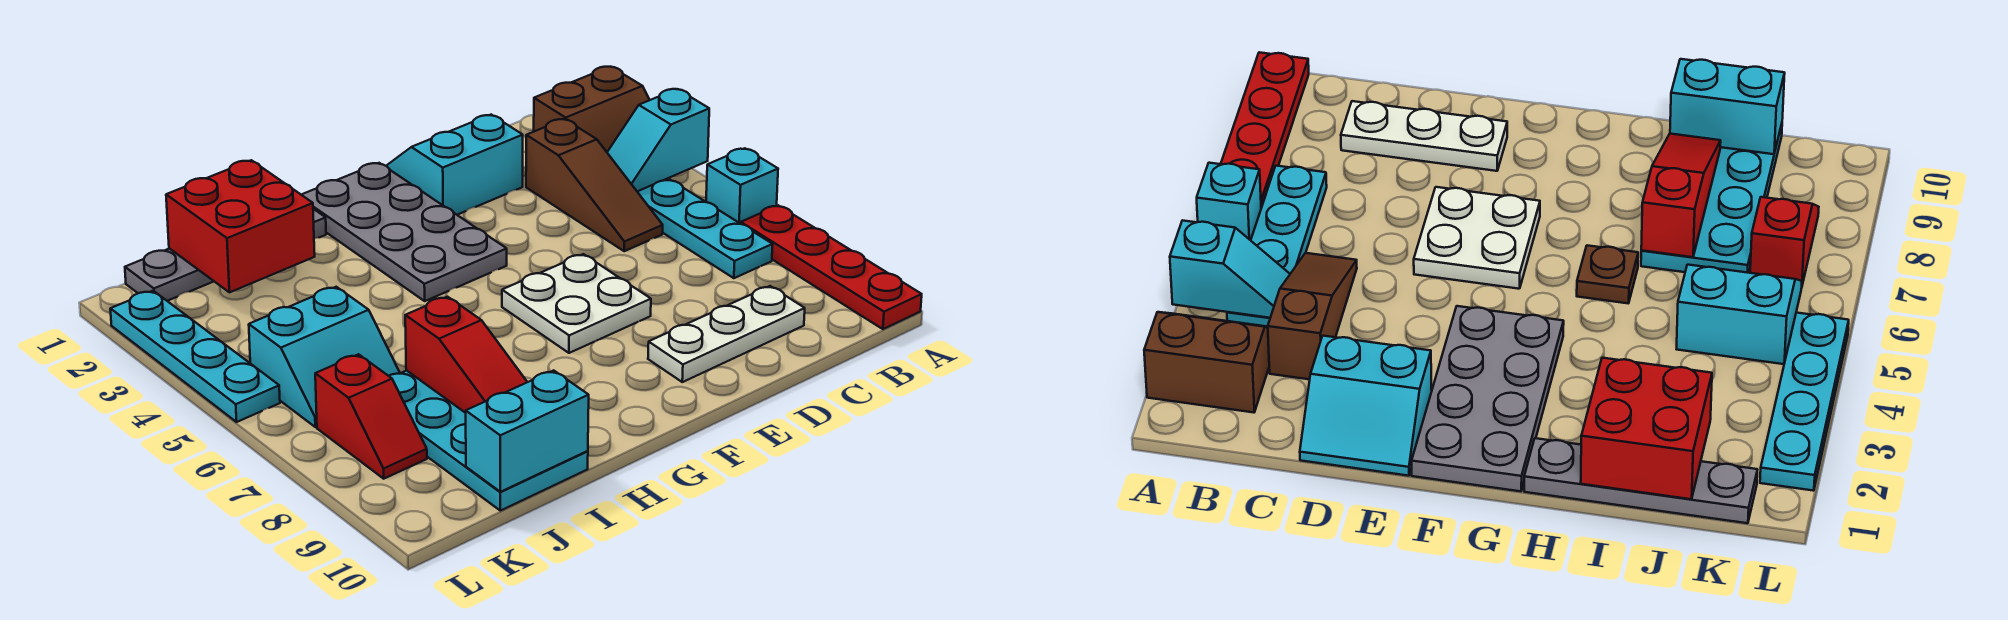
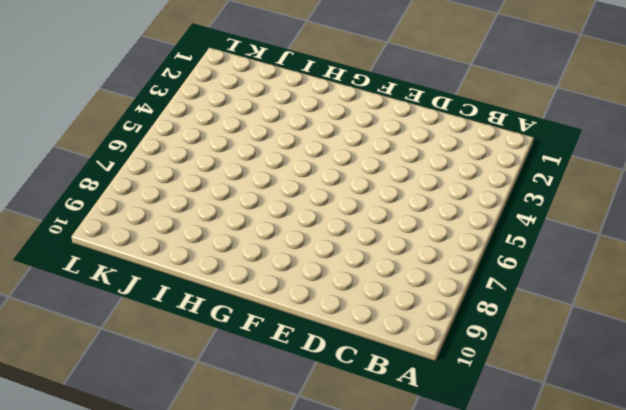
none -> brown 2x2 slope [534,67,649,152]
none -> cyan 1x1 brick [706,148,778,224]
none -> red 1x4 plate [741,205,922,329]

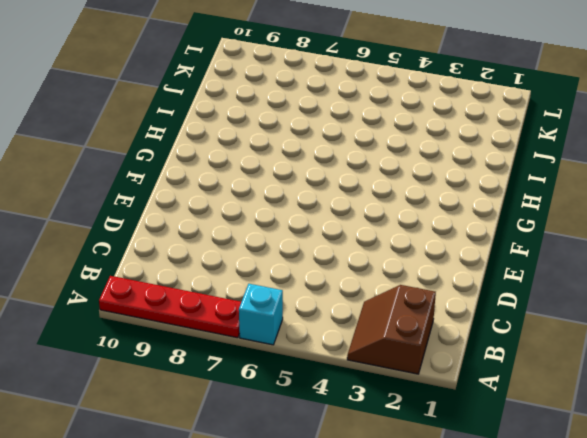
none -> cyan 1x4 plate [637,178,773,278]
none -> brown 1x3 slope [526,119,663,251]
none -> white 1x3 plate [648,286,805,382]

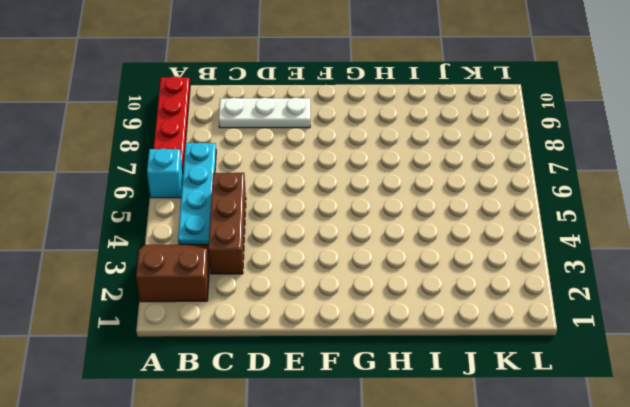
brown 1x3 brick [208,173,246,274] -> brown 1x3 slope [526,119,663,251]
none -> cyan 2x2 slope [386,115,523,215]
none -> white 2x2 plate [502,254,651,353]
none -> grey 2x4 plate [302,163,507,301]

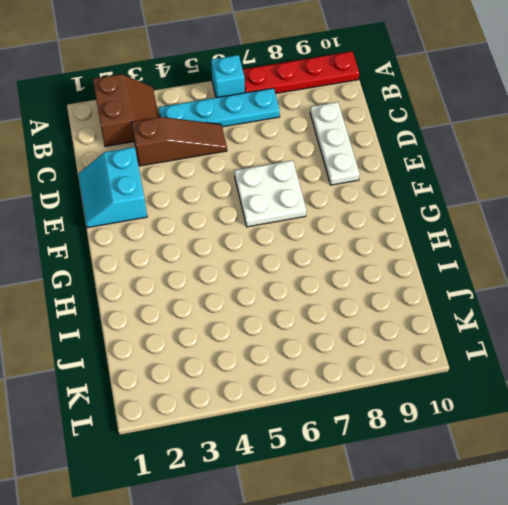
none -> grey 2x4 plate [302,163,507,301]
none -> grey 1x4 plate [125,209,326,301]
none -> brown 1x1 plate [1577,245,1638,303]

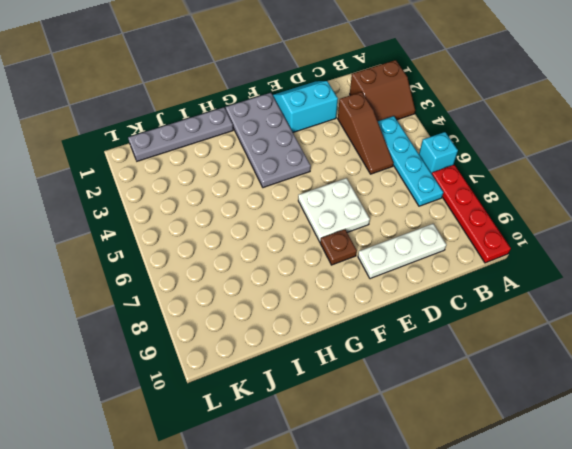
brown 1x1 plate [320,229,357,265] -> brown 1x1 plate moved to [1577,245,1638,303]
none -> cyan 2x4 plate [389,371,588,511]
none -> cyan 2x2 slope [249,287,400,427]
none -> red 1x2 slope [315,354,427,479]

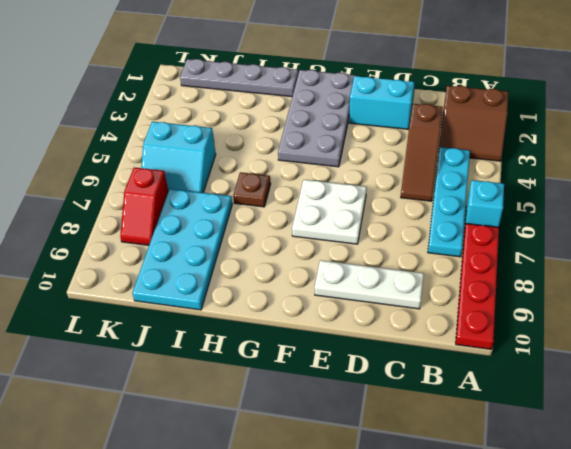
none -> cyan 1x4 plate [110,291,280,422]
none -> cyan 1x2 slope [607,89,709,191]
none -> red 2x2 brick [166,160,315,292]

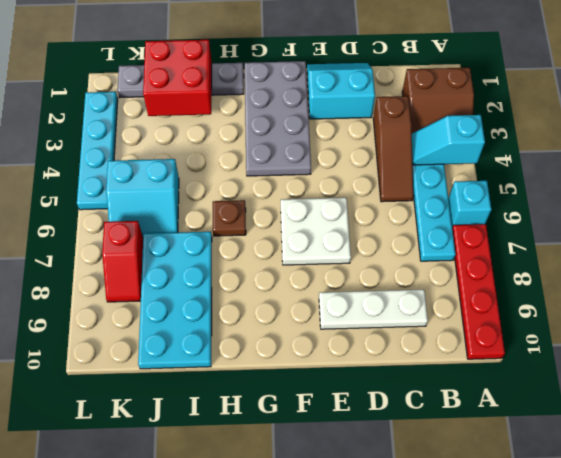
none -> red 1x3 slope [405,297,527,413]
none -> cyan 1x2 brick [466,370,589,492]

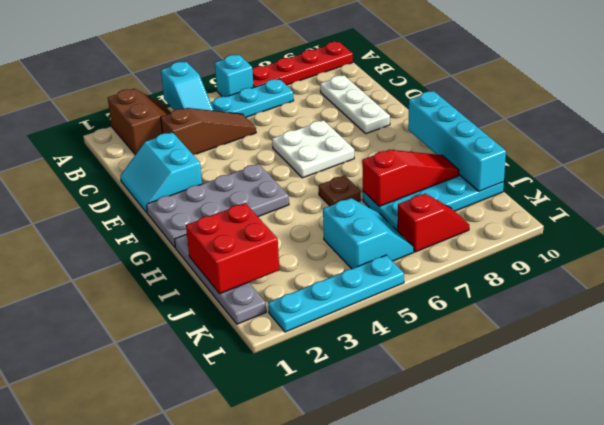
cyan 1x4 brick [408,91,506,191] -> cyan 1x2 brick [466,370,589,492]

